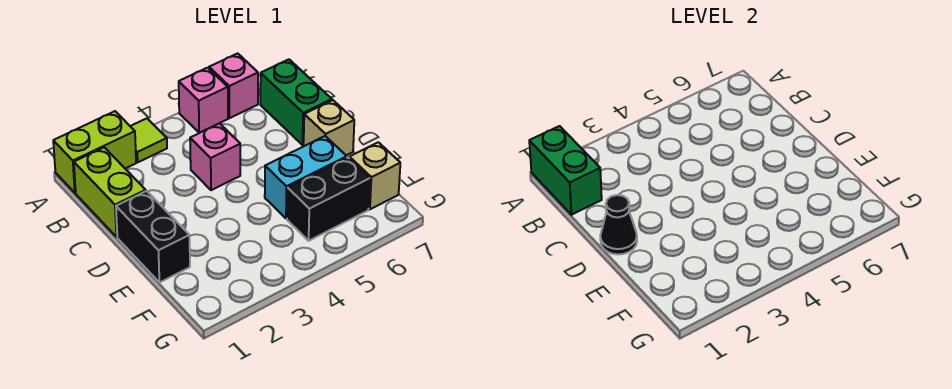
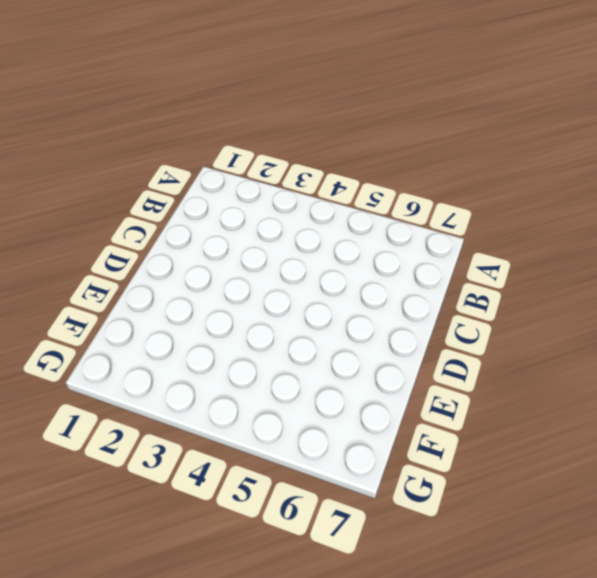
none -> lime 1x2 brick [53,111,136,193]
none -> lime 1x1 tile [130,118,167,162]
none -> pink 1x1 brick [179,68,228,133]

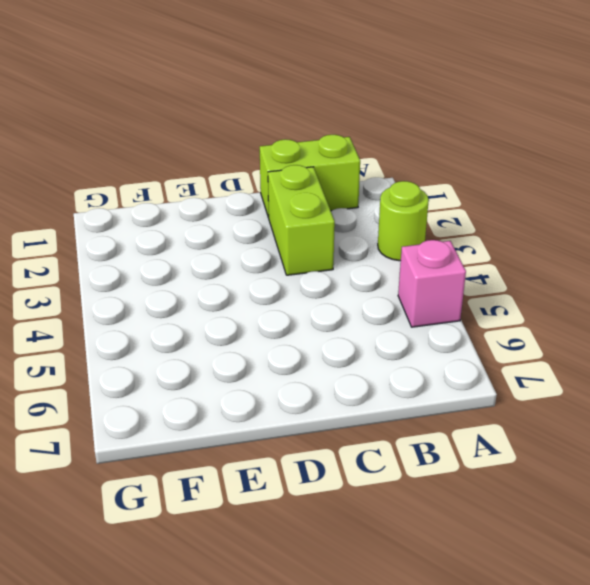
lime 1x1 round brick [378,181,429,261] -> lime 1x1 tile [130,118,167,162]
lime 1x2 brick [268,165,335,275] -> lime 1x2 brick moved to [53,111,136,193]
none -> pink 1x1 brick [209,53,258,118]
none -> green 1x2 brick [260,59,332,145]
none -> pink 1x1 brick [190,123,240,190]

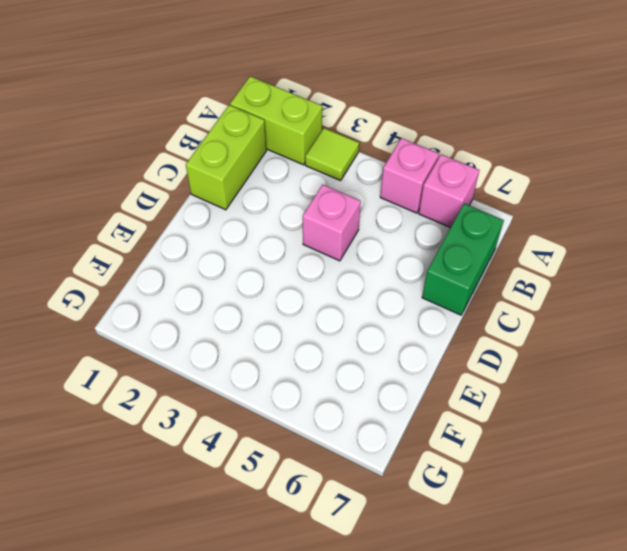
none -> black 1x2 brick [116,191,190,283]
none -> tan 1x1 brick [304,100,354,155]
none -> cyan 1x2 brick [265,136,347,218]

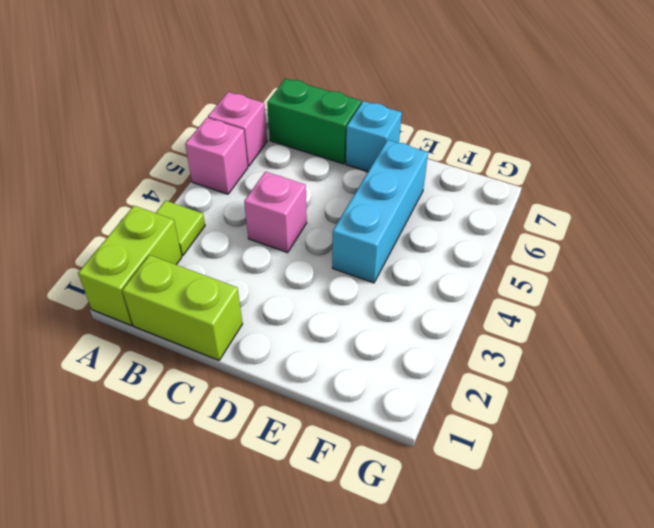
cyan 1x1 brick [346,101,402,171] -> tan 1x1 brick [304,100,354,155]
cyan 1x3 brick [332,140,428,283] -> cyan 1x2 brick [265,136,347,218]
none -> black 1x2 brick [116,191,190,283]
none -> black 1x2 brick [287,158,370,241]
none -> tan 1x1 brick [349,142,400,209]

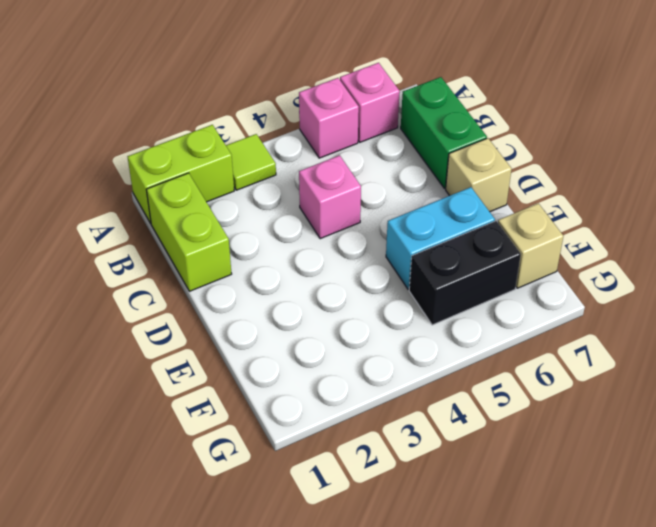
none -> black 1x2 brick [116,191,190,283]
none -> green 1x2 brick [529,126,602,215]
none -> black 1x1 cone [600,195,637,254]

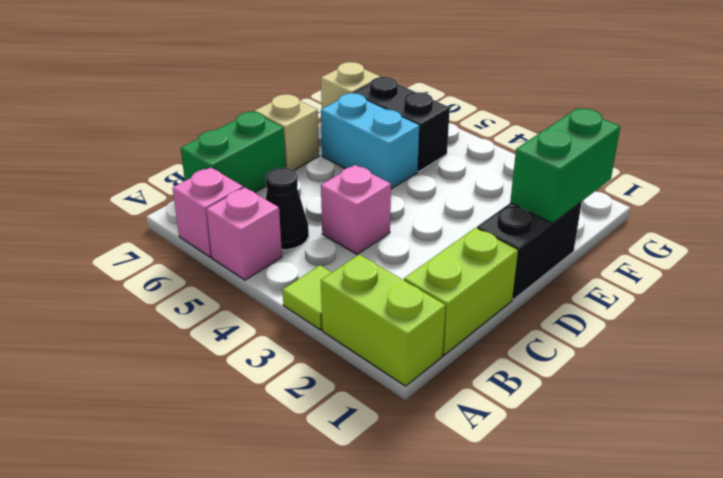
black 1x1 cone [266,168,309,250] -> black 1x1 cone moved to [600,195,637,254]
green 1x2 brick [510,108,620,223] -> green 1x2 brick moved to [529,126,602,215]

